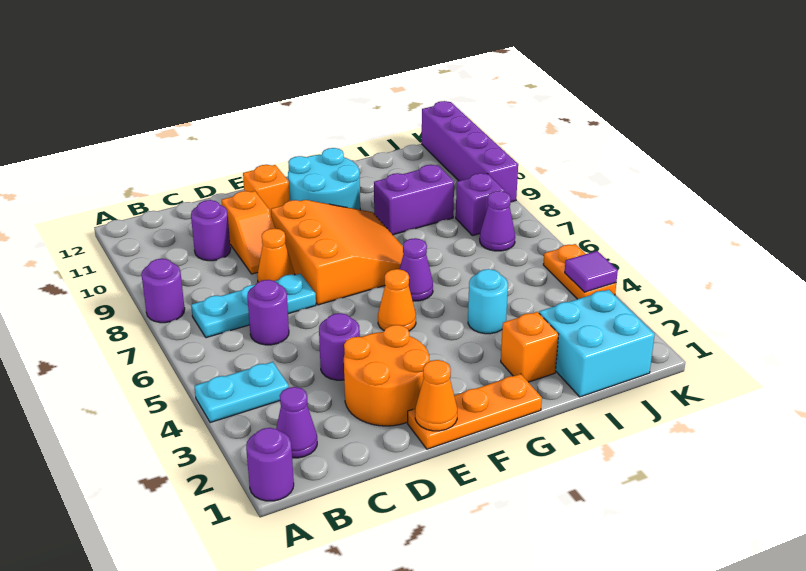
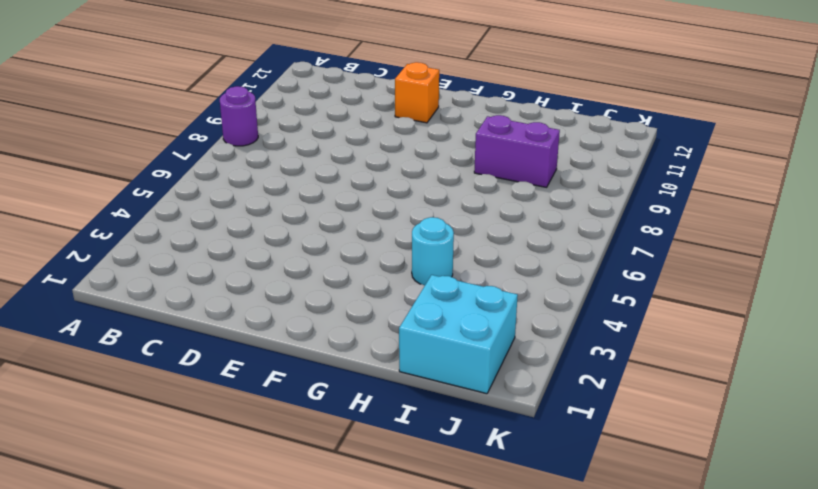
none -> purple 1x1 round brick [246,428,294,501]
none -> cyan 1x2 plate [194,362,289,423]
none -> purple 1x1 cone [276,387,317,458]

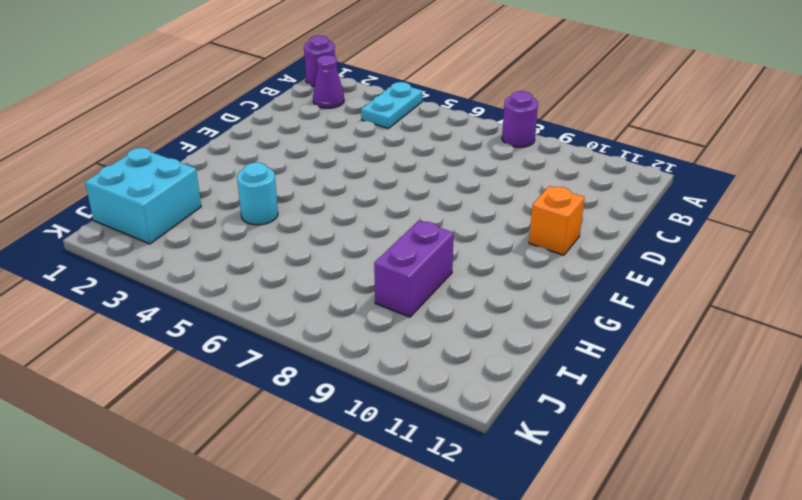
none -> cyan 1x3 plate [191,274,316,338]
none -> purple 1x1 round brick [247,280,289,345]
none -> purple 1x1 round brick [191,200,231,261]

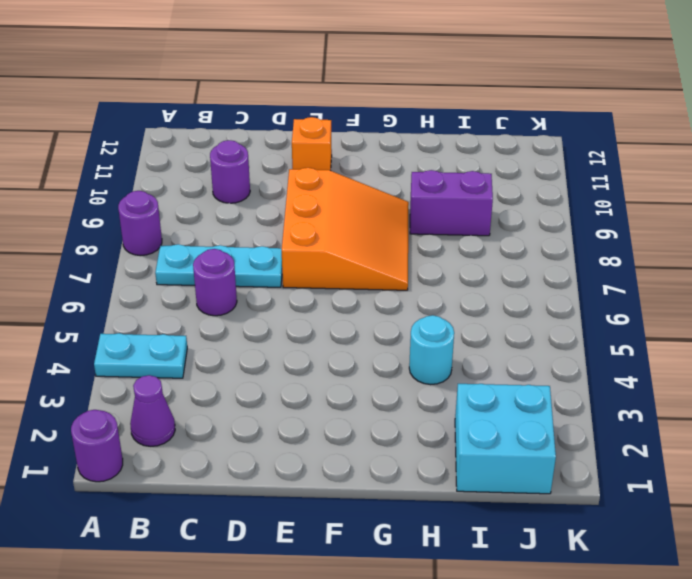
none -> orange 2x2 round brick [344,325,429,426]
none -> purple 1x1 round brick [319,313,360,380]
none -> orange 1x1 cone [257,229,294,282]

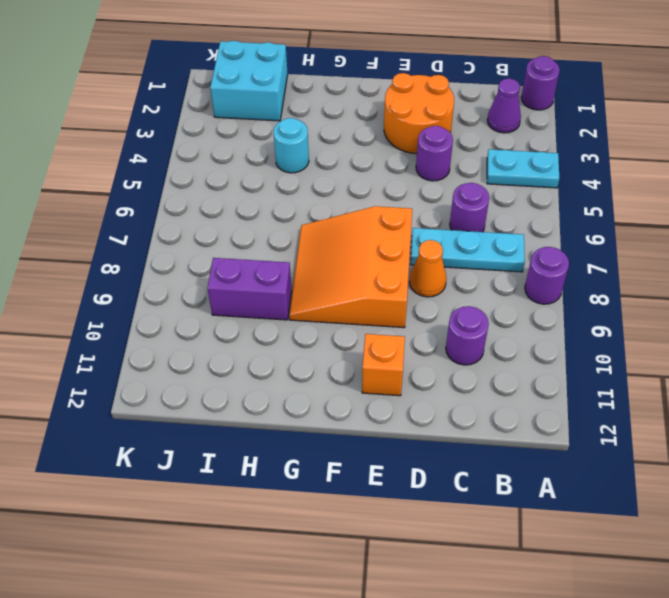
none -> orange 1x2 slope [222,191,275,274]
none -> orange 1x3 plate [408,374,542,449]
none -> orange 1x1 cone [378,269,416,331]

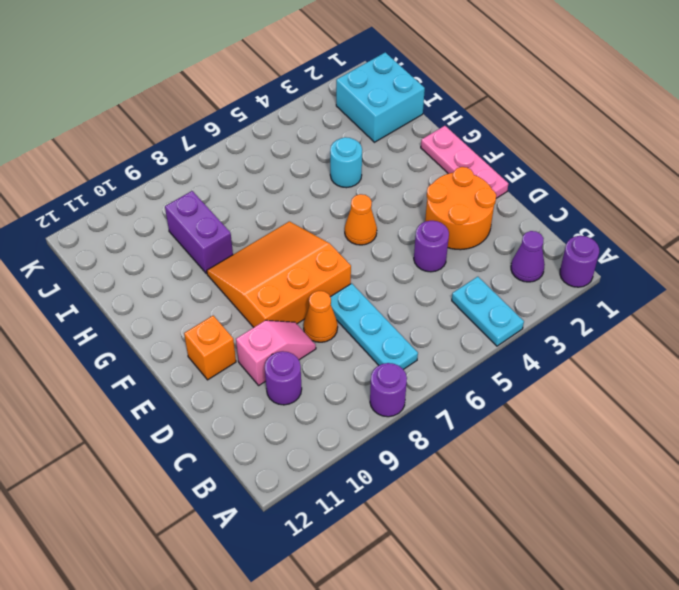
pink 1x2 slope [236,320,316,385] -> orange 1x2 slope [222,191,275,274]
pink 1x3 plate [421,126,508,198] -> orange 1x3 plate [408,374,542,449]
none -> purple 1x1 round brick [247,280,289,345]
none -> cyan 2x2 round brick [288,148,360,210]
none -> purple 1x1 cone [400,238,433,301]

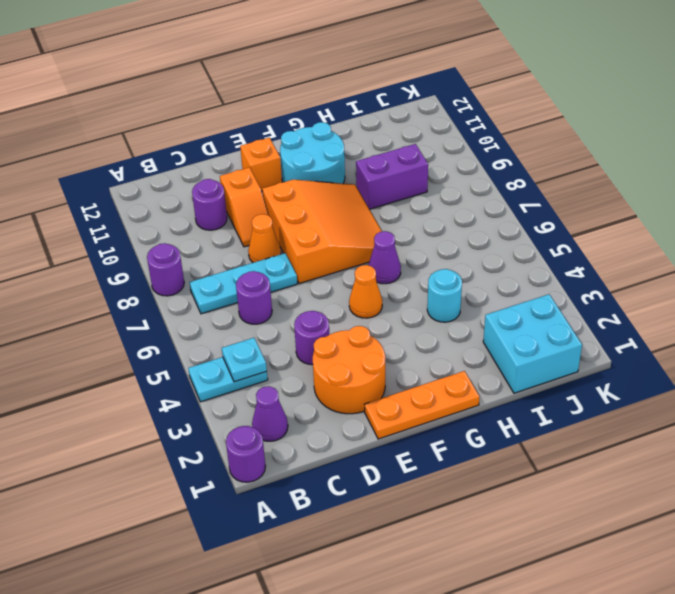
cyan 1x1 plate [222,338,267,382] -> none
none -> orange 1x1 brick [501,312,559,382]
none -> purple 1x1 cone [480,191,515,251]
none -> purple 1x1 brick [456,173,505,236]

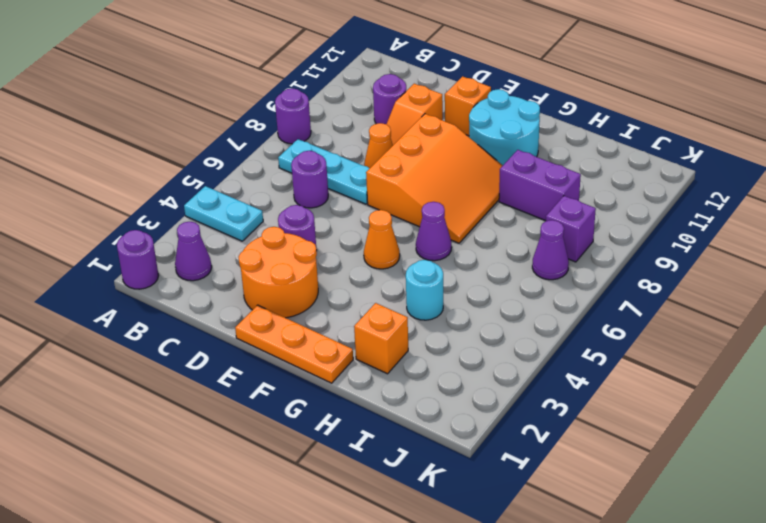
none -> cyan 2x2 brick [539,290,655,397]
none -> orange 1x2 plate [543,244,616,299]
none -> purple 1x4 brick [422,101,518,202]

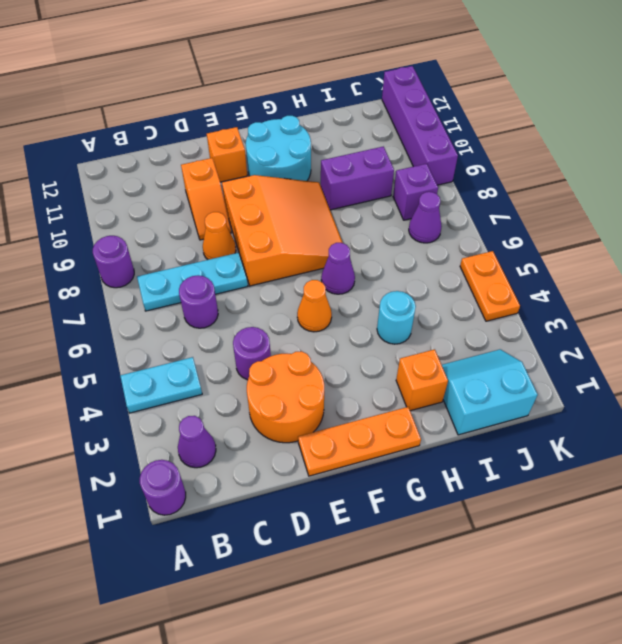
cyan 2x2 slope [442,349,538,435] -> cyan 2x2 brick [539,290,655,397]
none -> purple 1x1 round brick [191,200,231,261]
none -> orange 1x1 cone [415,360,457,431]
none -> purple 1x1 tile [565,251,618,292]

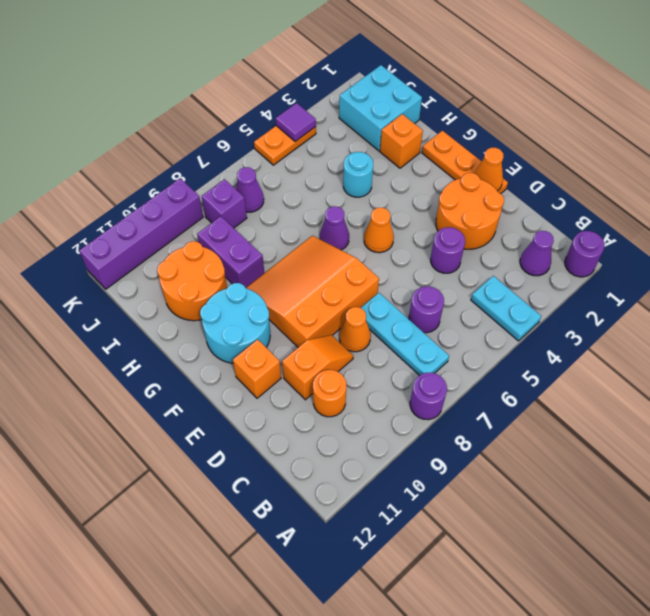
orange 1x1 round brick [313,370,346,417] -> purple 1x1 round brick [191,200,231,261]
orange 2x2 round brick [157,241,227,321] -> none

